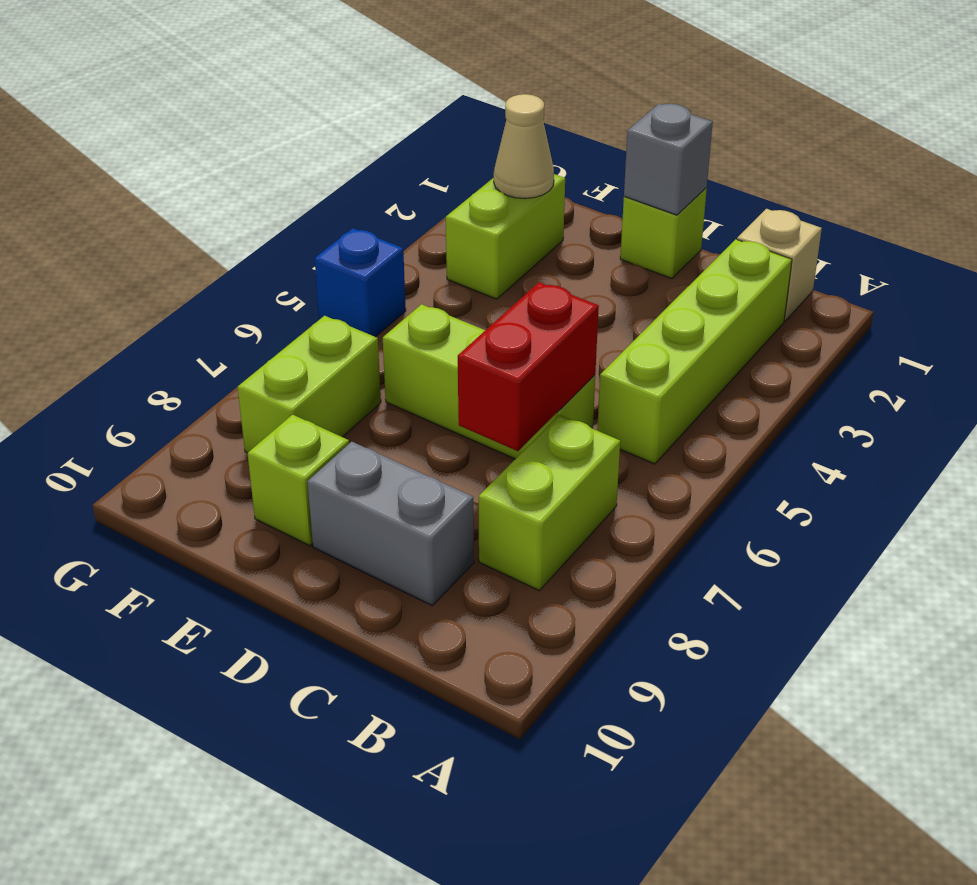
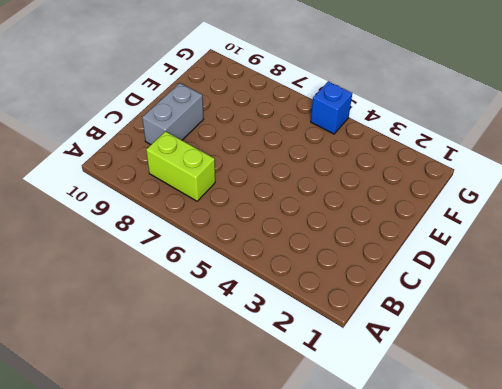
none -> tan 1x1 brick [737,209,822,321]
none -> lime 1x4 brick [597,239,792,464]
none -> lime 1x3 brick [383,304,595,459]

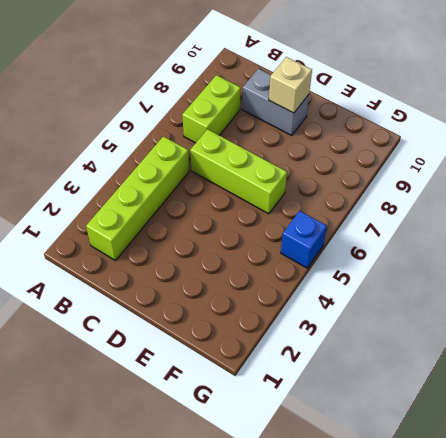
tan 1x1 brick [269,57,312,113] -> tan 1x1 brick moved to [737,209,822,321]
none -> lime 1x1 brick [620,188,707,279]
none -> lime 1x1 brick [247,414,349,546]
none -> lime 1x2 brick [446,174,565,299]

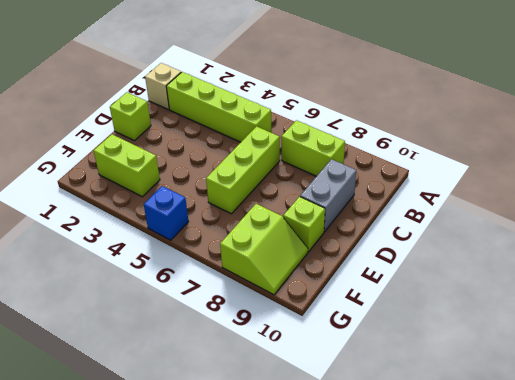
lime 2x2 slope [220,204,308,295] -> lime 1x2 brick [238,316,381,453]
none -> red 1x2 brick [458,282,599,451]
none -> grey 1x1 brick [624,104,713,215]
none -> tan 1x1 cone [494,94,554,199]

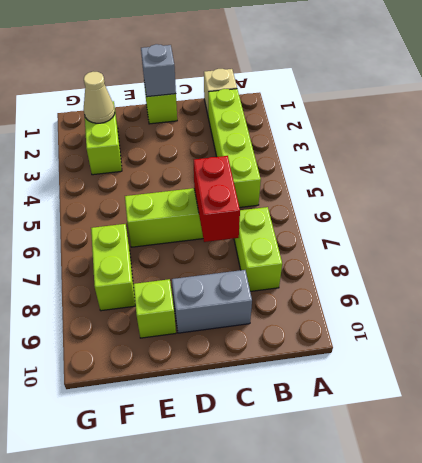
none -> blue 1x1 brick [315,228,406,337]

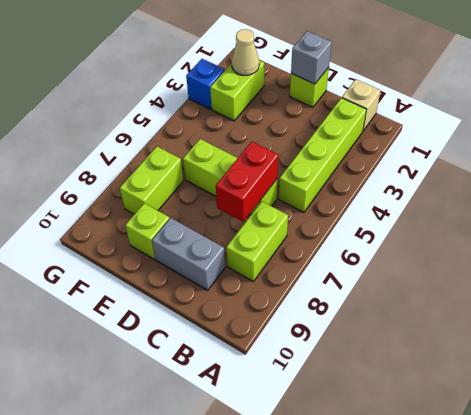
blue 1x1 brick [186,59,225,109] -> blue 1x1 brick moved to [315,228,406,337]

